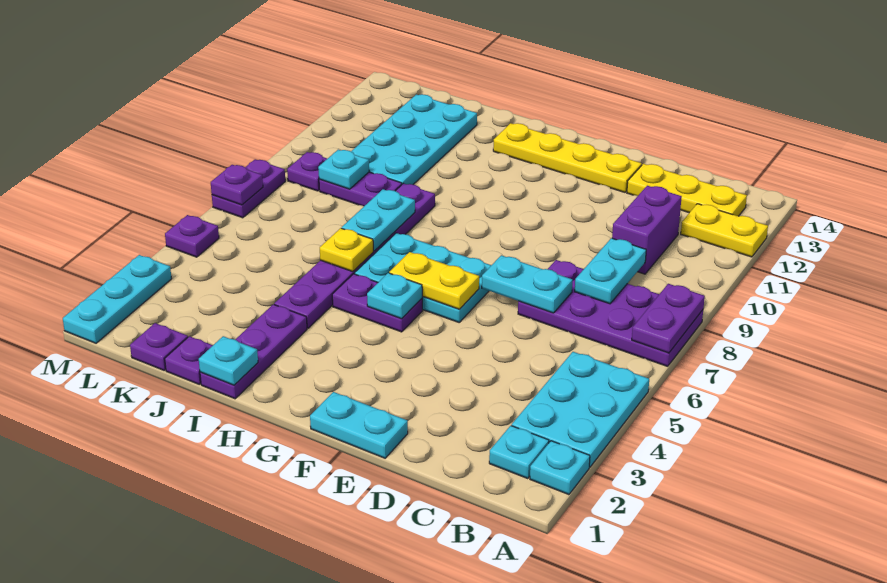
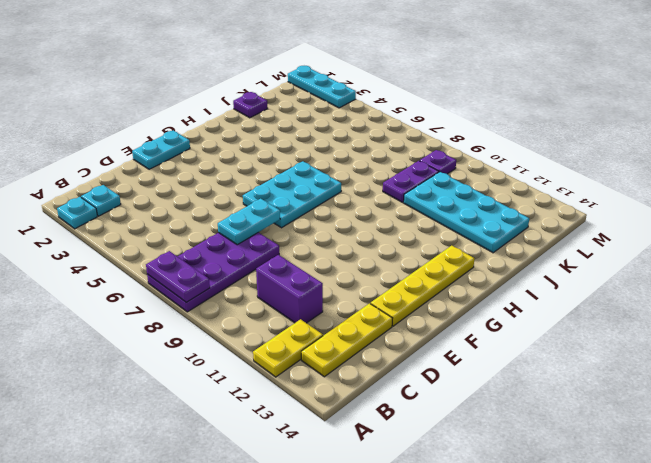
none -> cyan 2x3 plate [512,352,649,467]
none -> purple 1x2 plate [332,274,422,332]
none -> purple 1x3 plate [200,304,307,399]
none -> purple 1x6 plate [274,184,435,328]

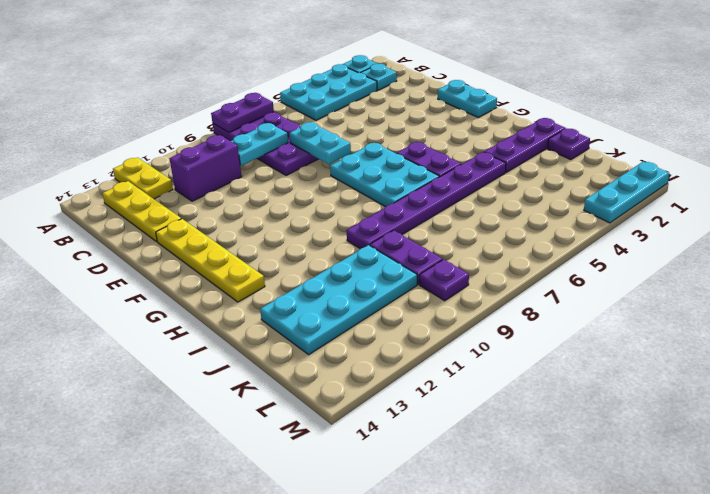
none -> purple 1x1 plate [130,323,188,370]
none -> purple 1x1 plate [165,215,219,257]
none -> purple 1x2 plate [212,159,285,218]
none -> yellow 1x2 plate [389,252,479,309]

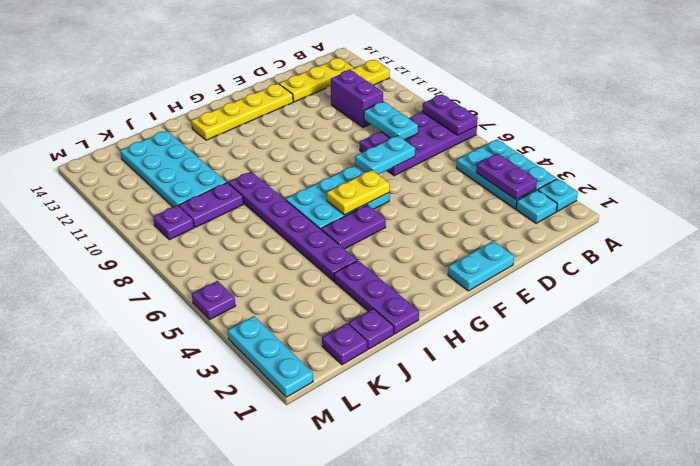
purple 1x2 plate [476,154,537,200] -> purple 1x2 plate moved to [212,159,285,218]
none -> cyan 1x1 plate [367,273,422,319]
none -> cyan 1x1 plate [199,336,258,385]
none -> yellow 1x1 plate [320,228,373,272]
none -> cyan 1x2 plate [342,189,415,251]

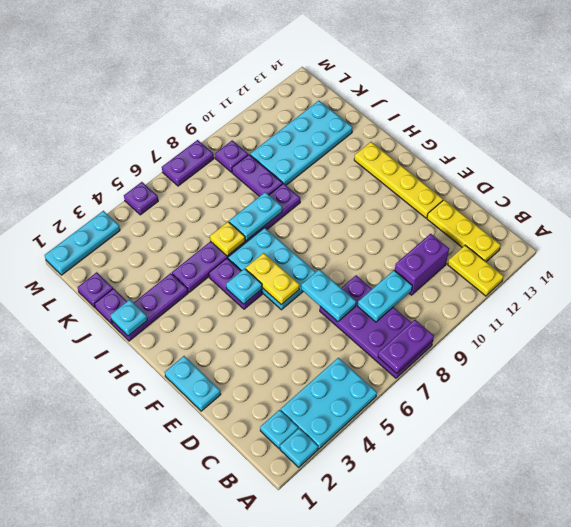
none -> cyan 1x1 plate [318,150,369,189]
none -> purple 1x1 plate [211,165,263,205]

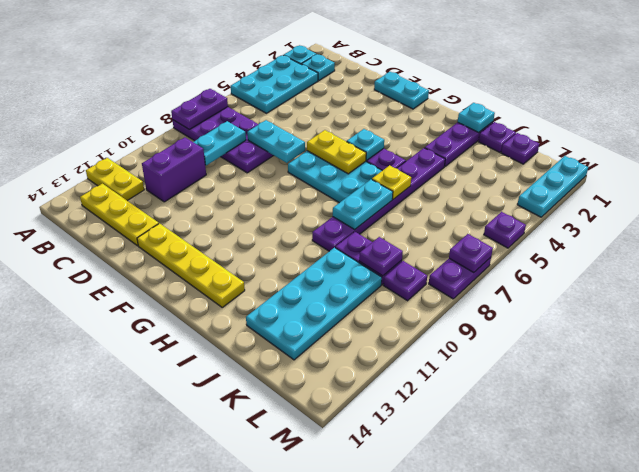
purple 1x1 plate [359,237,403,276] -> cyan 1x1 plate [318,150,369,189]

